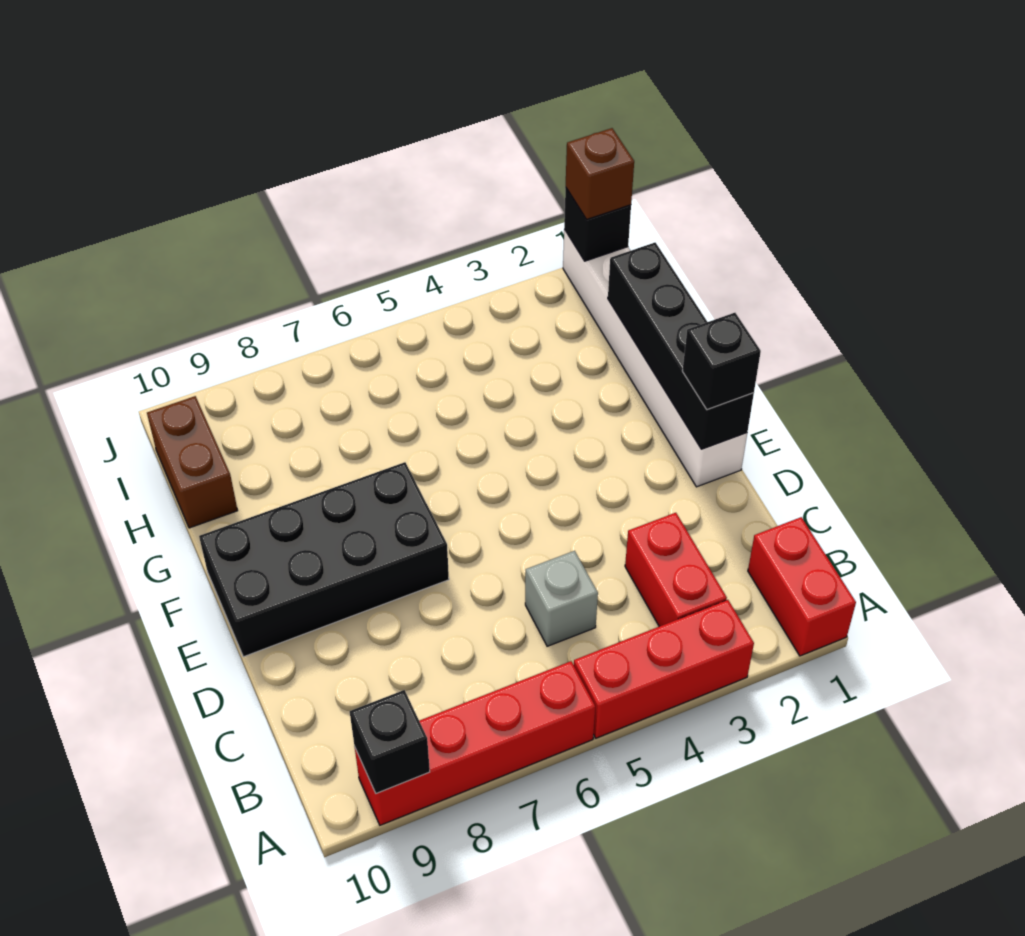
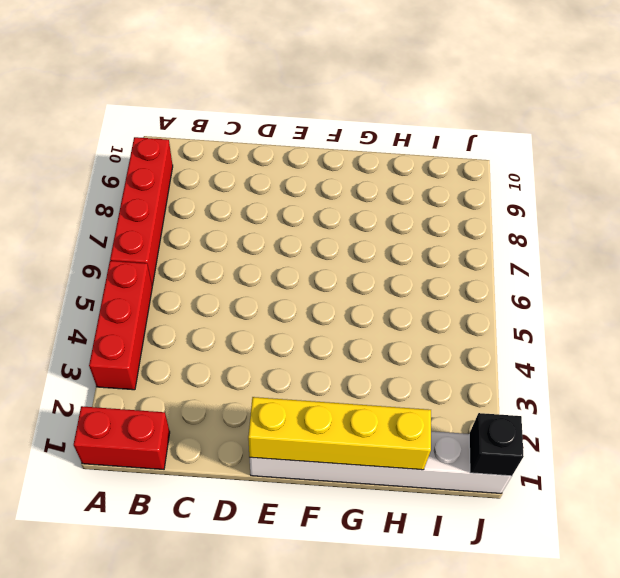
yellow 1x4 brick [248,397,431,470] -> black 1x4 brick [608,243,754,449]
none -> red 1x2 brick [625,513,727,626]
none -> grey 1x1 brick [525,551,598,646]
none -> black 2x4 brick [199,462,449,657]

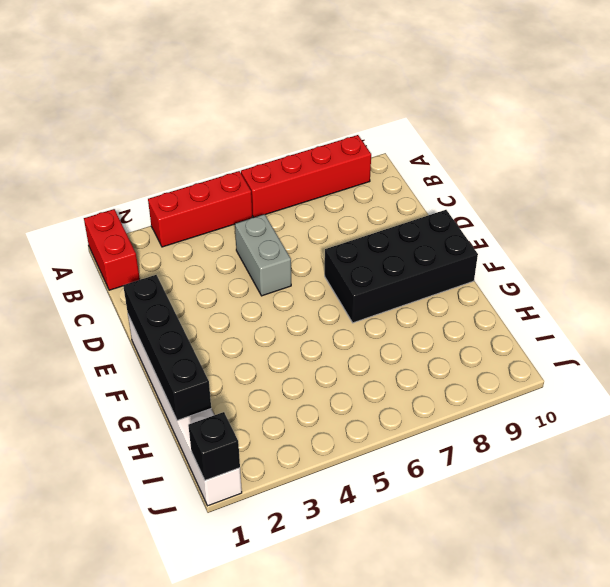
grey 1x2 brick [235,214,291,296] -> grey 1x1 brick [525,551,598,646]
none -> red 1x2 brick [625,513,727,626]
none -> brown 1x2 brick [147,396,238,528]
none -> black 1x1 brick [350,690,430,794]

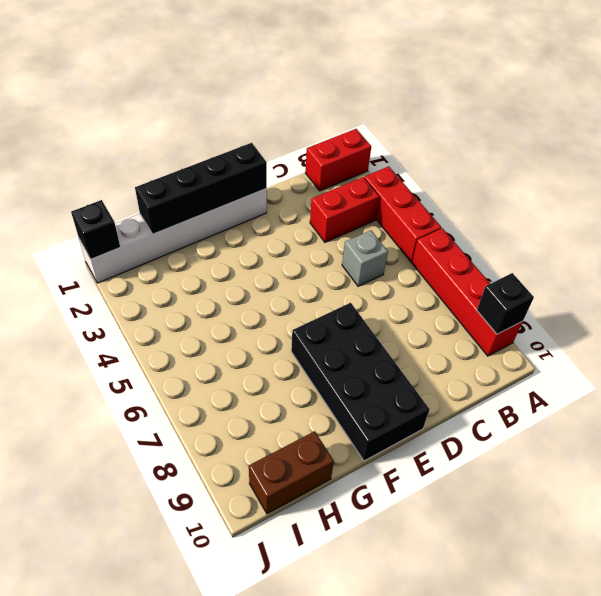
none -> black 1x1 brick [682,313,761,409]
none -> brown 1x1 brick [566,128,634,219]

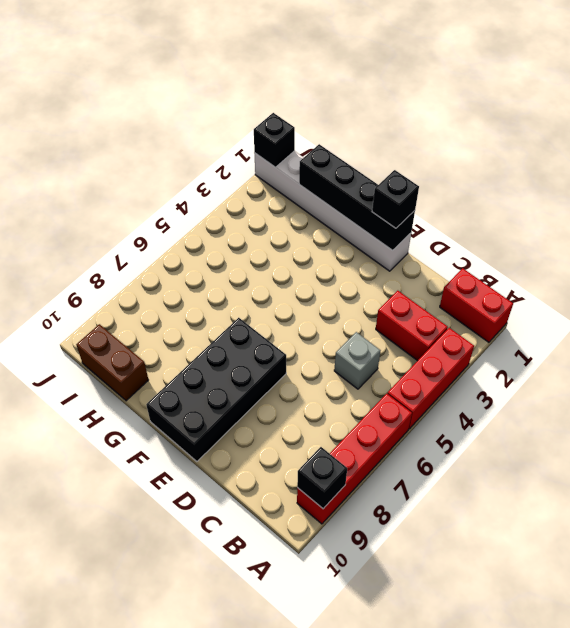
none -> brown 1x1 brick [566,128,634,219]

